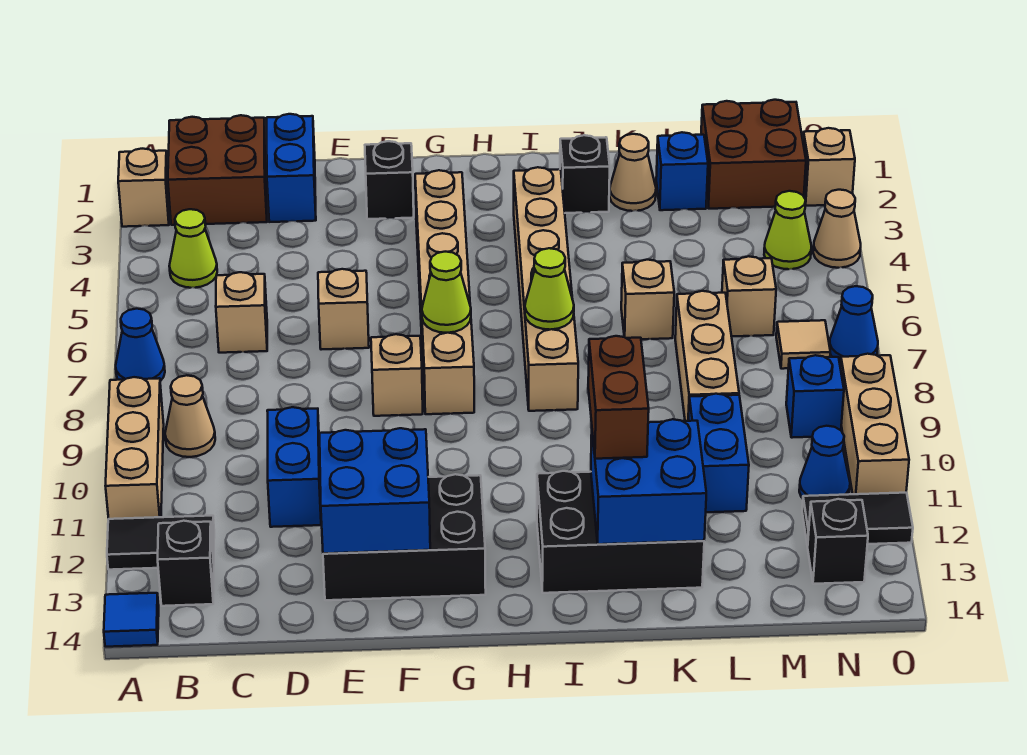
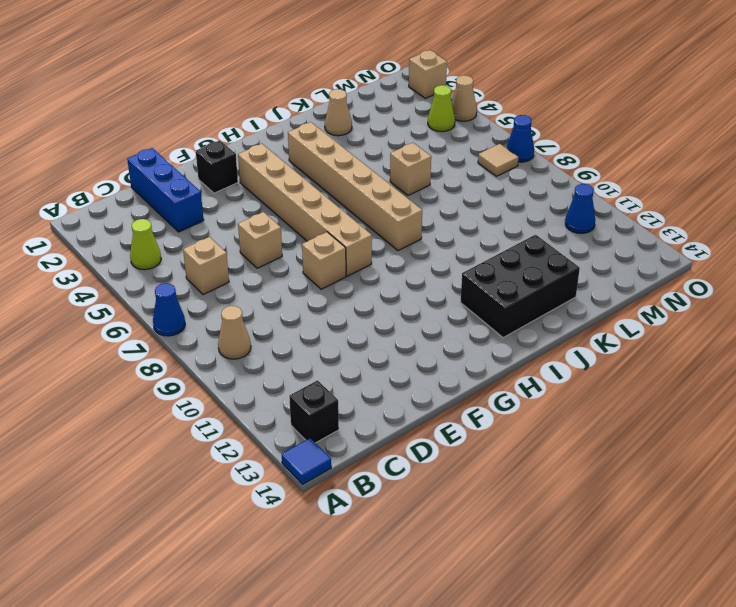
blue 1x3 brick [127,148,204,232] -> blue 1x2 brick [267,114,316,222]
none -> tan 1x1 brick [118,149,169,227]
none -> tan 1x3 brick [105,377,164,519]
none -> black 1x2 tile [107,516,214,570]
none -> brown 2x2 brick [168,115,267,225]

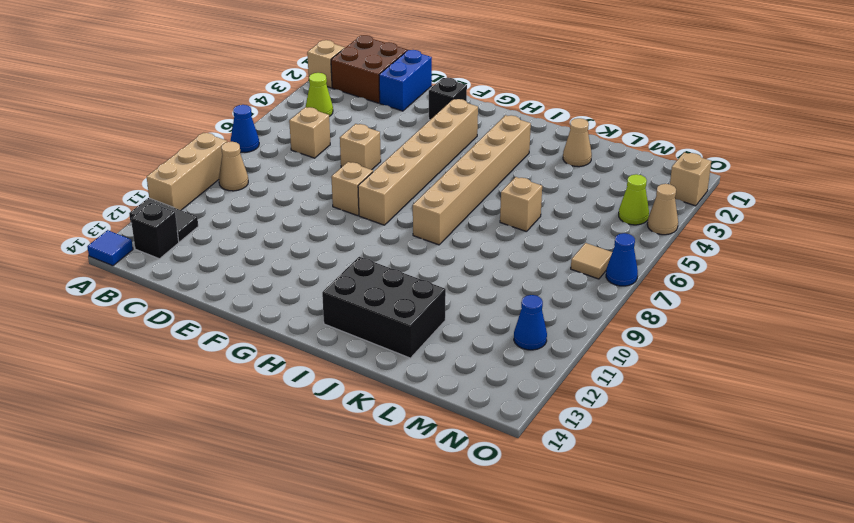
none -> blue 1x2 brick [267,407,321,527]
none -> black 2x3 brick [323,474,486,600]
none -> black 1x1 brick [560,135,610,213]
none -> blue 1x1 brick [656,132,708,210]

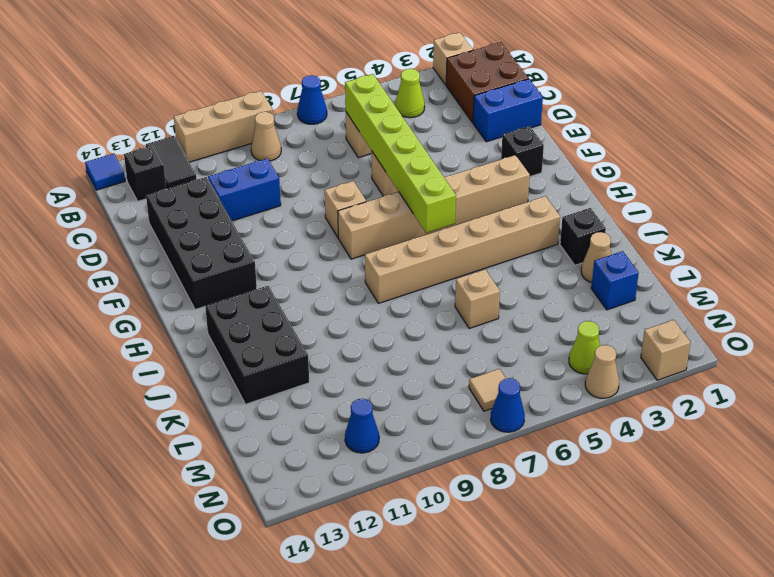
lime 1x6 brick [345,74,456,233] -> none
black 2x4 brick [146,177,257,309] -> black 2x3 brick [323,474,486,600]
none -> tan 1x3 brick [675,291,739,421]
none -> blue 1x2 brick [688,394,749,512]
none -> brown 2x2 brick [701,100,806,209]
none -> tan 1x1 brick [722,256,776,337]

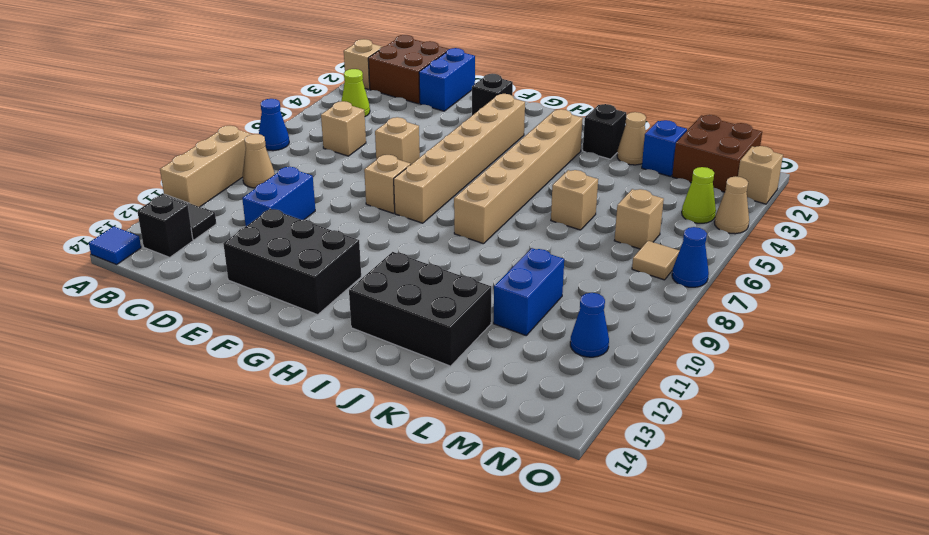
none -> tan 1x3 brick [675,291,739,421]
none -> blue 1x1 brick [786,355,844,438]
none -> black 1x2 tile [802,493,913,546]
none -> black 1x1 brick [808,499,868,584]

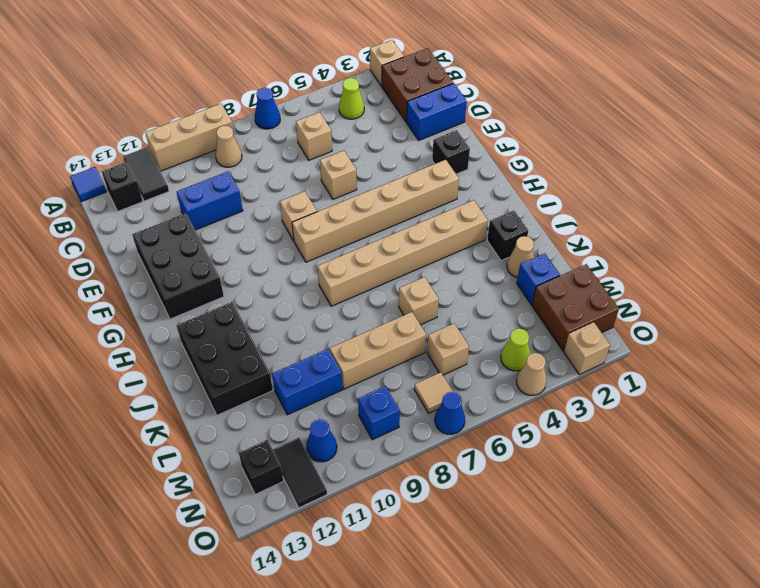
none -> tan 1x3 brick [840,354,909,494]
none -> blue 2x2 brick [320,428,430,554]
none -> lime 1x1 cone [422,252,471,333]
none -> lime 1x1 cone [525,248,574,330]

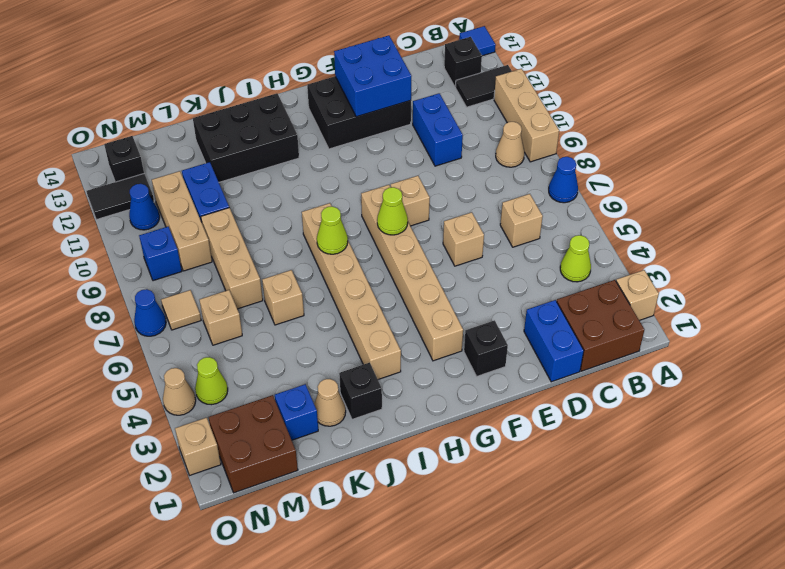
tan 1x3 brick [152,171,212,271] -> tan 1x3 brick moved to [840,354,909,494]
none -> blue 2x2 brick [591,419,706,544]
none -> brown 1x2 brick [588,336,649,459]

